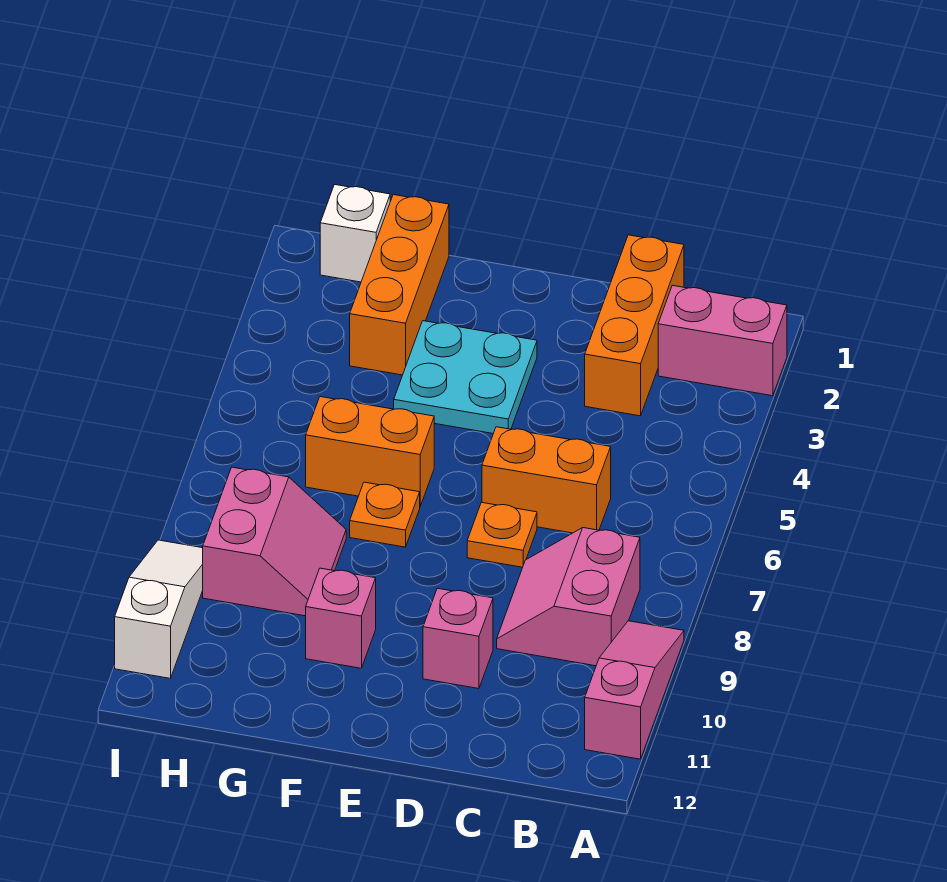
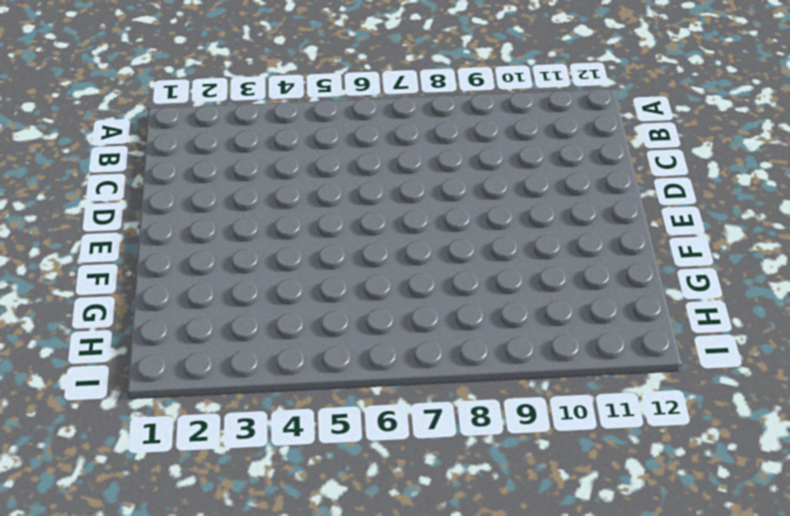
none -> pink 1x2 brick [658,285,787,396]
none -> pink 1x3 slope [585,621,684,759]
none -> pink 2x2 slope [497,528,640,666]

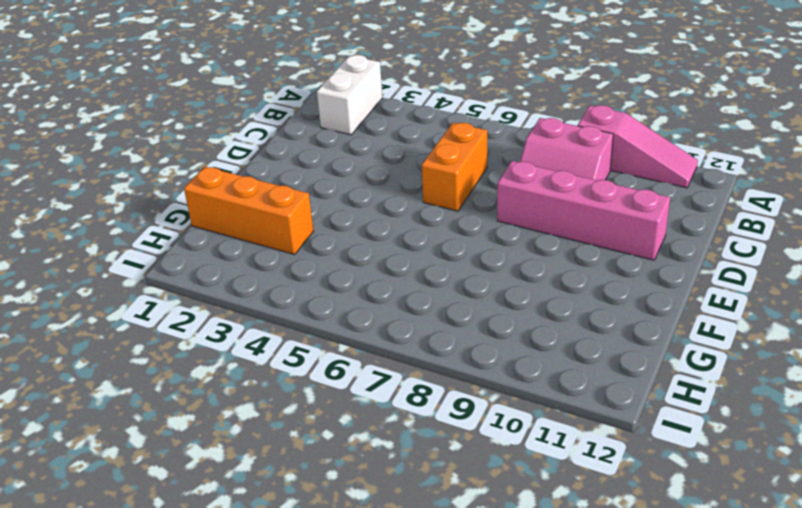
white 1x2 brick [317,55,382,135] -> pink 1x2 brick [658,285,787,396]
pink 1x3 slope [578,105,698,188] -> pink 1x3 slope turned to [585,621,684,759]
pink 1x4 brick [497,161,670,260] -> pink 1x1 brick [423,588,493,689]
none -> orange 1x3 brick [585,235,684,416]
none -> orange 1x1 plate [467,502,537,567]
none -> cyan 2x2 plate [394,321,537,433]

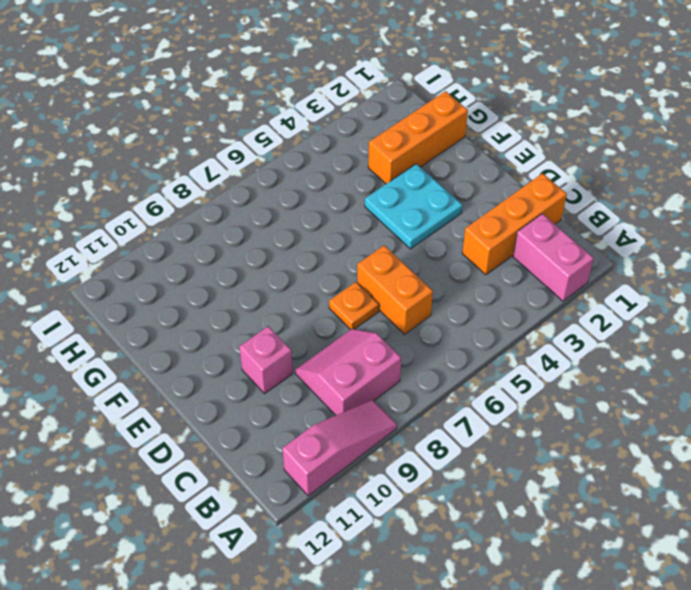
none -> orange 1x2 brick [306,397,434,506]
none -> orange 1x1 plate [350,482,420,547]
none -> pink 1x1 brick [306,568,376,668]

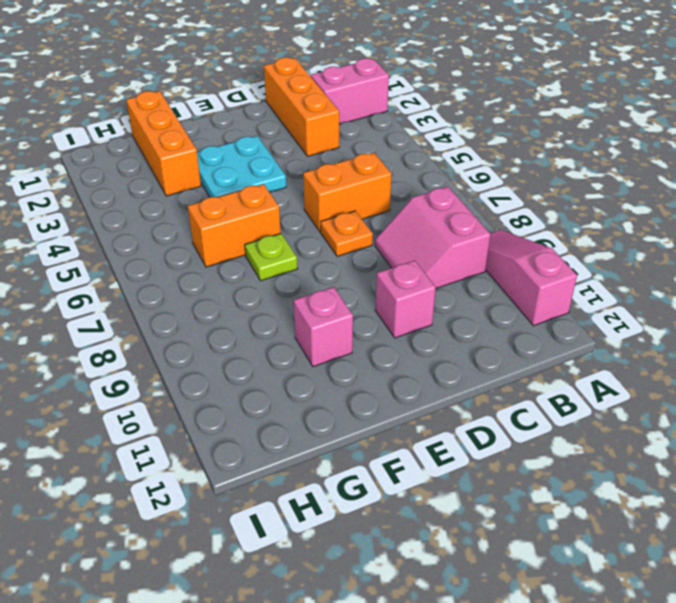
lime 1x1 plate [245,234,298,281] -> orange 1x1 plate [350,482,420,547]
none -> pink 2x2 slope [203,467,346,616]
none -> white 1x1 brick [320,185,390,282]
none -> white 1x3 slope [115,540,203,678]

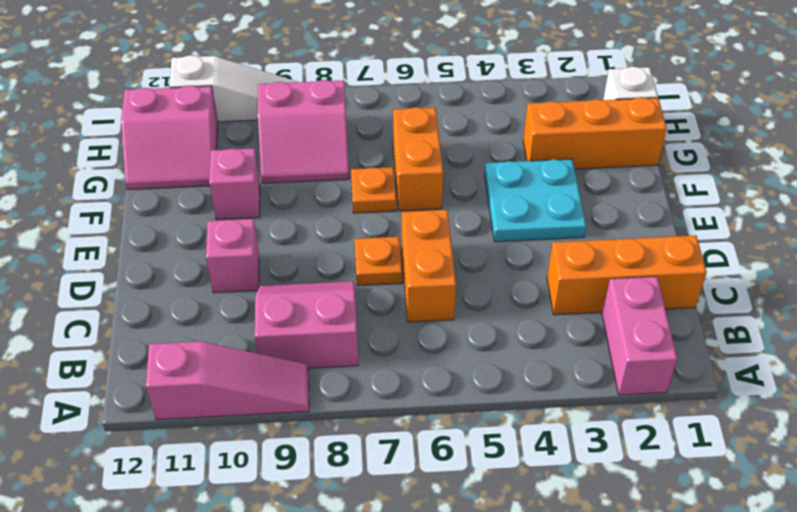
pink 2x2 slope [121,86,218,190] -> none

